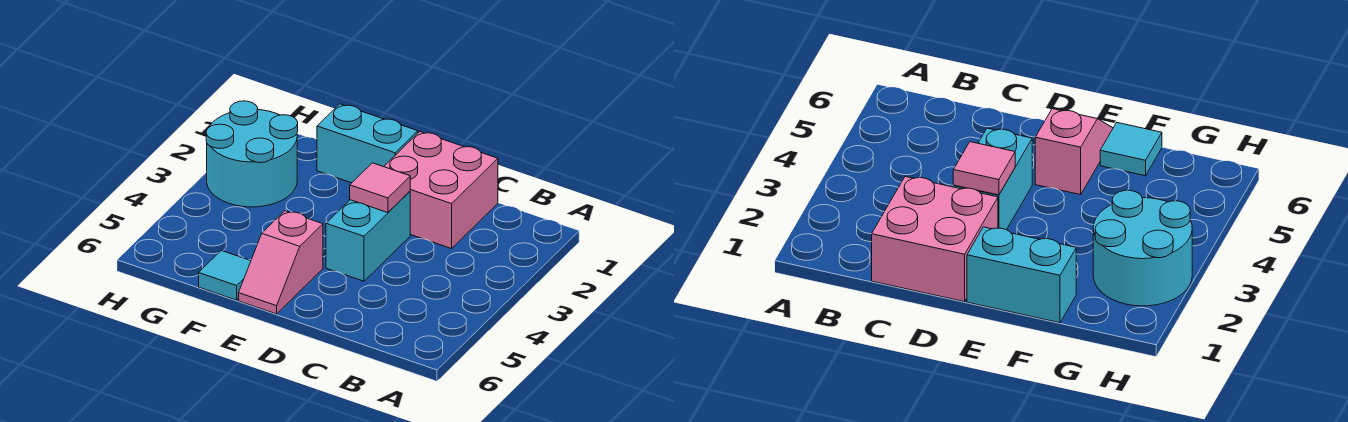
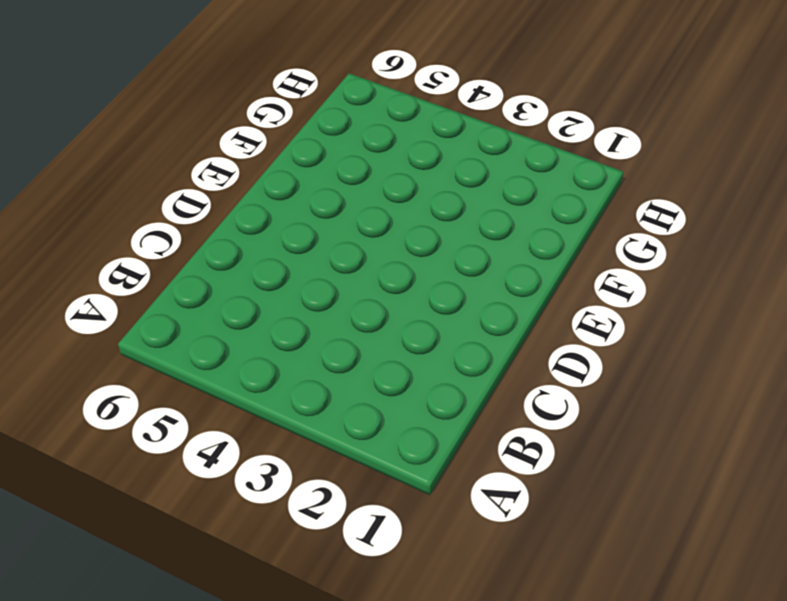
none -> pink 2x2 brick [384,132,498,249]
none -> cyan 1x2 brick [326,192,410,281]

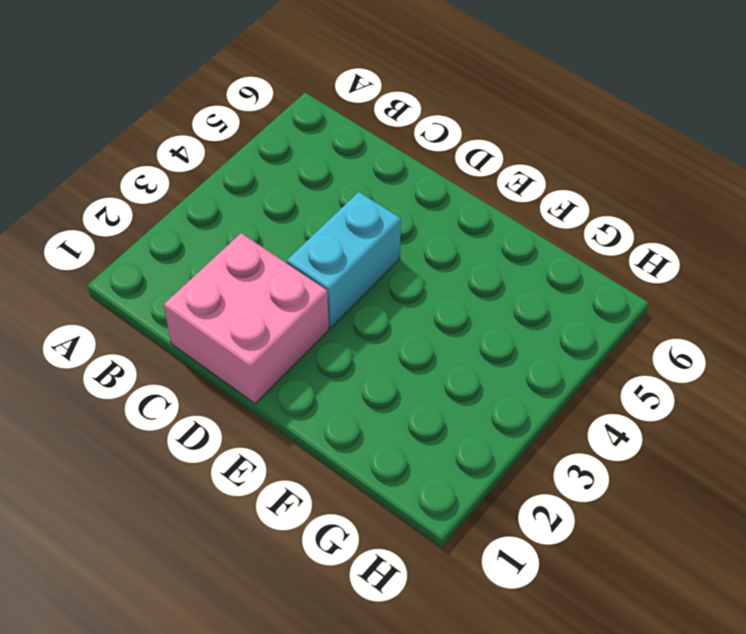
none -> cyan 1x2 brick [317,104,418,183]
none -> pink 1x2 slope [239,211,323,314]

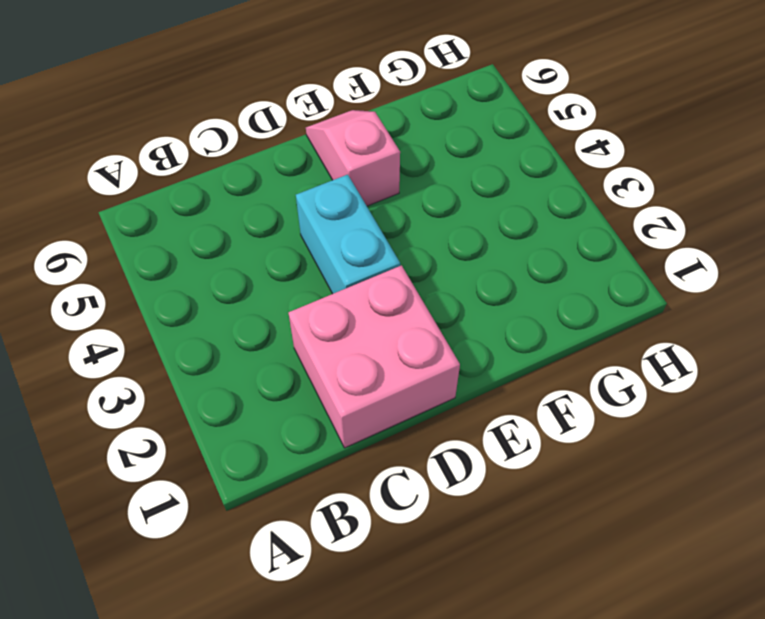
none -> cyan 1x2 brick [317,104,418,183]
none -> cyan 1x1 tile [199,251,251,300]

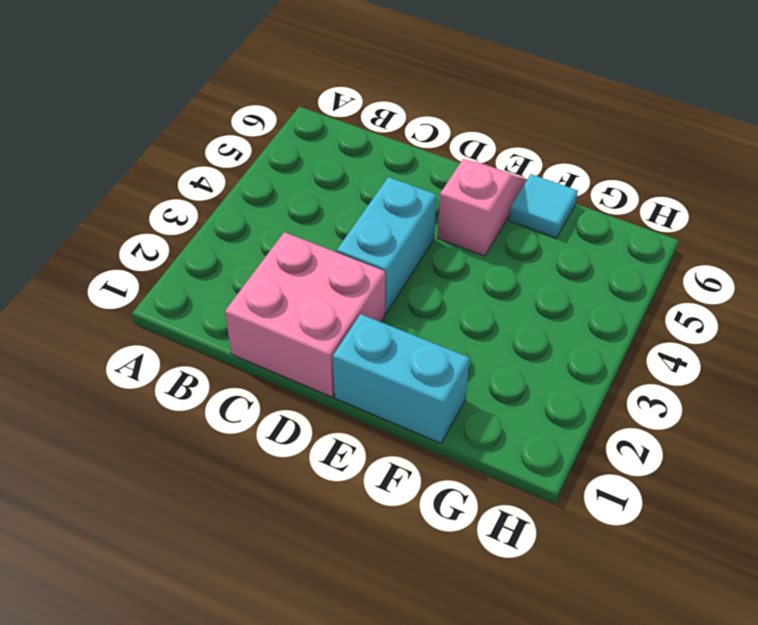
none -> cyan 2x2 round brick [206,101,298,207]
none -> pink 1x1 tile [350,163,410,213]

